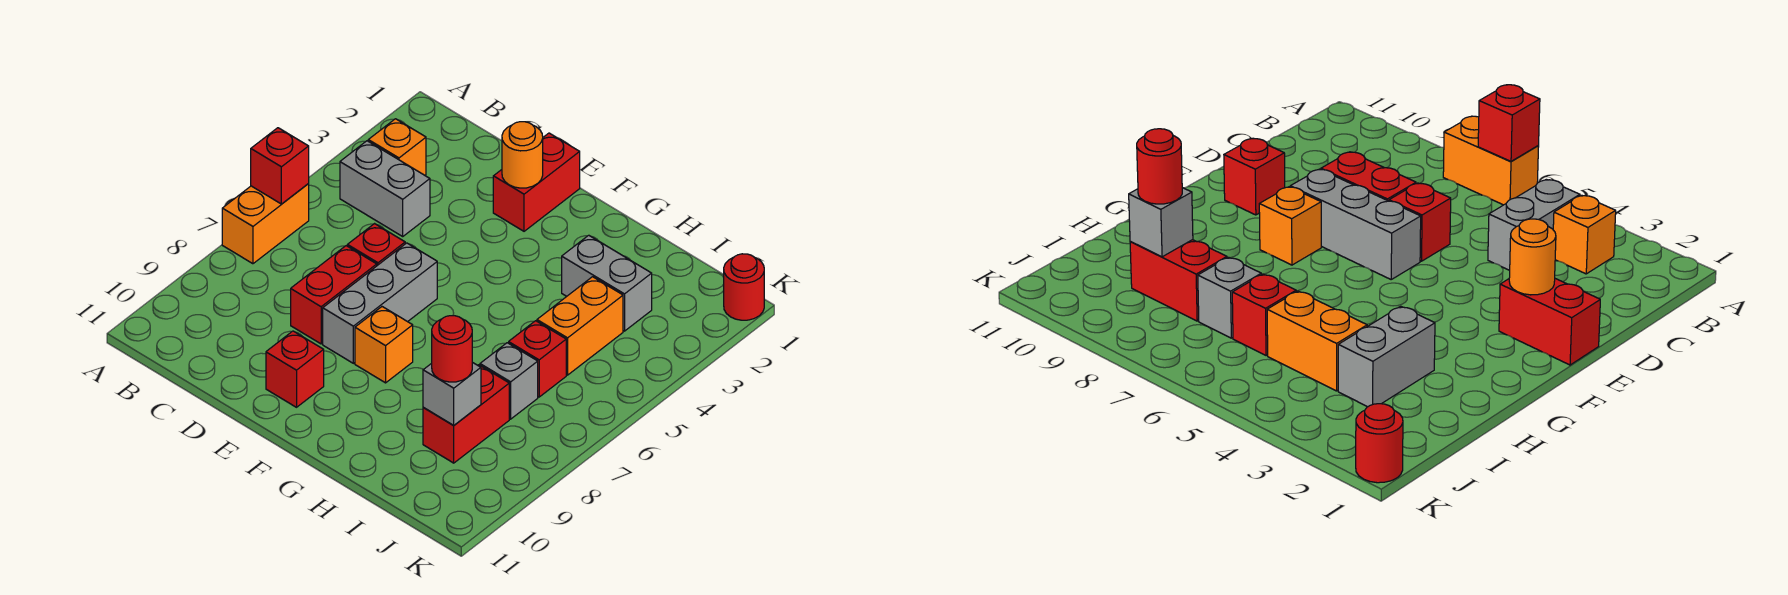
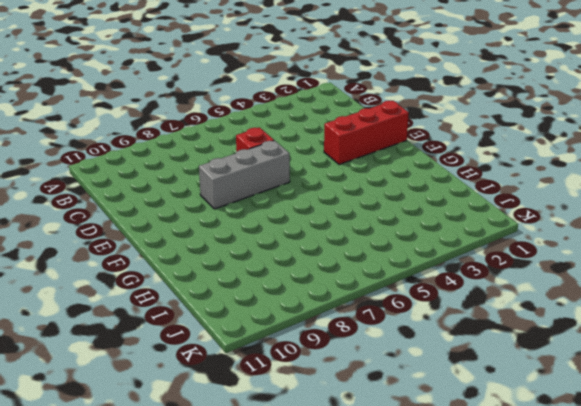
red 1x3 brick [324,101,409,164] -> red 1x2 brick [493,133,580,231]
none -> orange 1x2 brick [222,184,309,264]
none -> orange 1x1 brick [368,119,426,175]
none -> grey 1x2 brick [340,141,430,236]

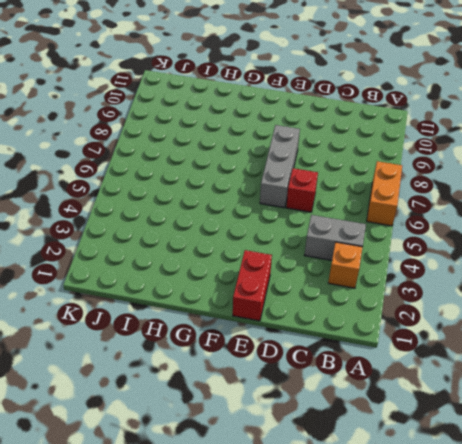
none -> red 1x2 brick [291,246,377,344]
none -> red 1x1 brick [266,331,324,407]
none -> orange 1x1 brick [355,307,413,383]

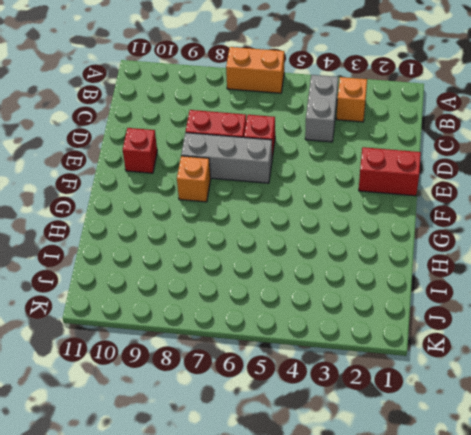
none -> grey 1x2 brick [562,235,652,331]
none -> orange 1x2 brick [537,277,623,375]
none -> red 1x1 brick [509,321,566,397]

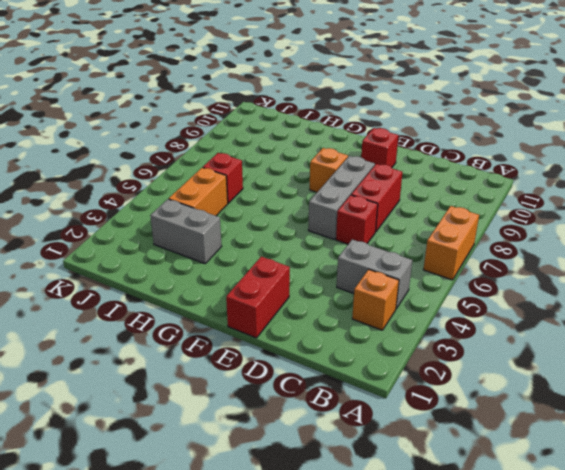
none -> grey 1x1 brick [480,343,538,419]
none -> red 1x2 brick [423,365,509,463]
none -> red 1x1 round brick [724,254,764,320]

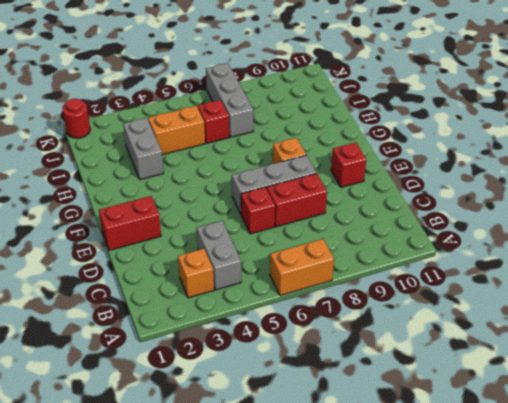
grey 1x3 brick [206,63,253,137] -> grey 1x1 brick [480,343,538,419]
none -> red 1x2 brick [423,365,509,463]
none -> red 1x1 brick [251,128,309,204]
none -> orange 1x1 round brick [502,122,543,188]

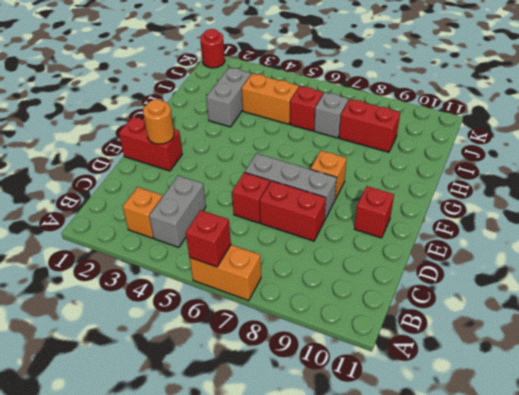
none -> grey 1x1 brick [423,362,481,425]
none -> red 1x1 round brick [432,316,472,382]

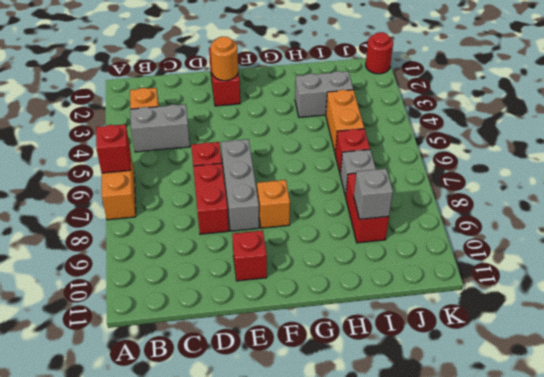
none -> red 1x1 round brick [432,316,472,382]

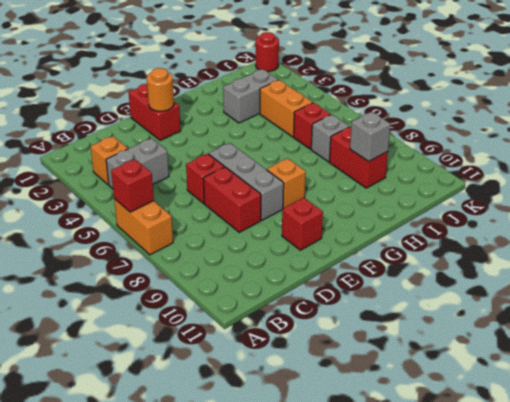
none -> red 1x1 round brick [432,316,472,382]

